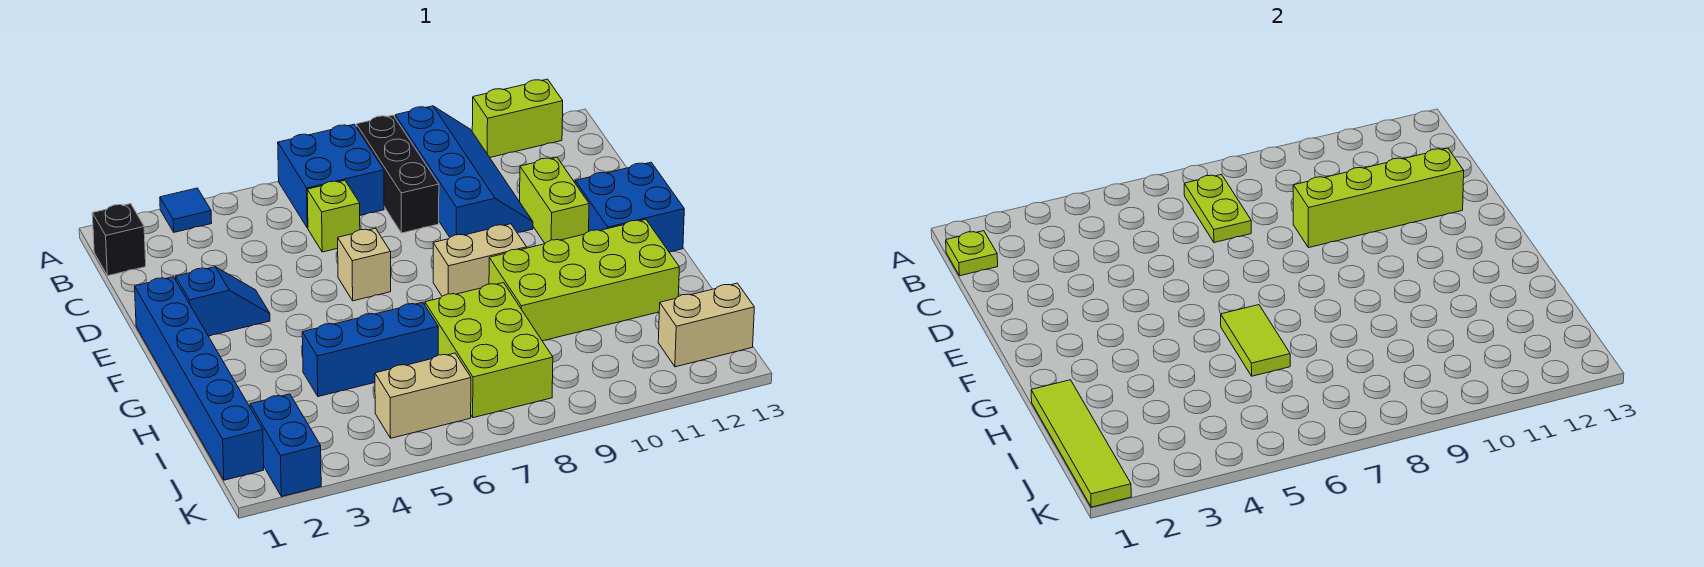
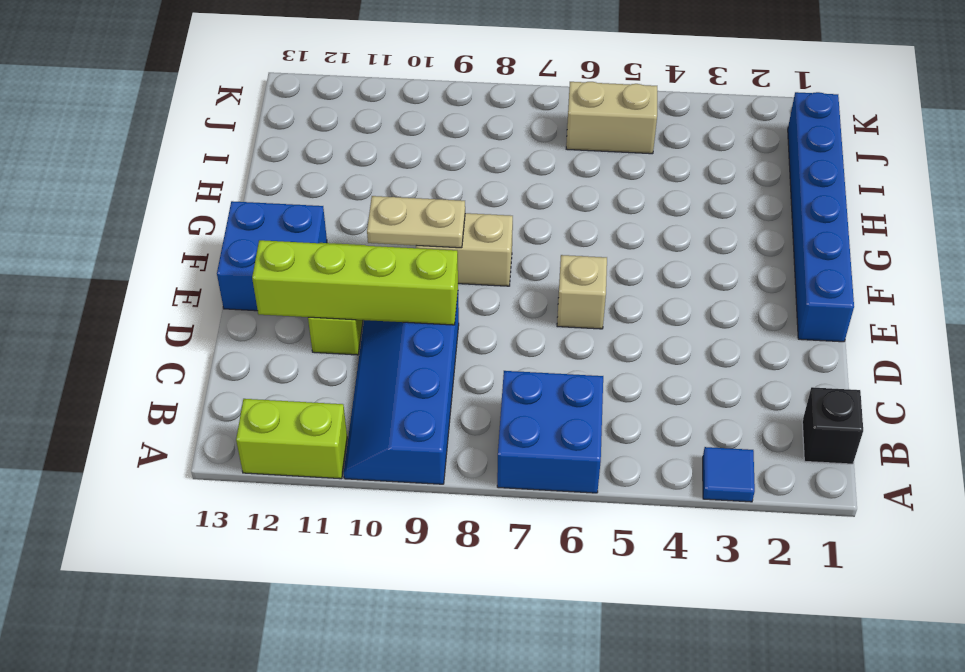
tan 1x2 plate [367,196,465,248] -> none
none -> black 1x3 brick [356,115,439,233]
none -> lime 1x1 brick [307,180,360,252]
none -> blue 1x2 slope [176,267,270,336]

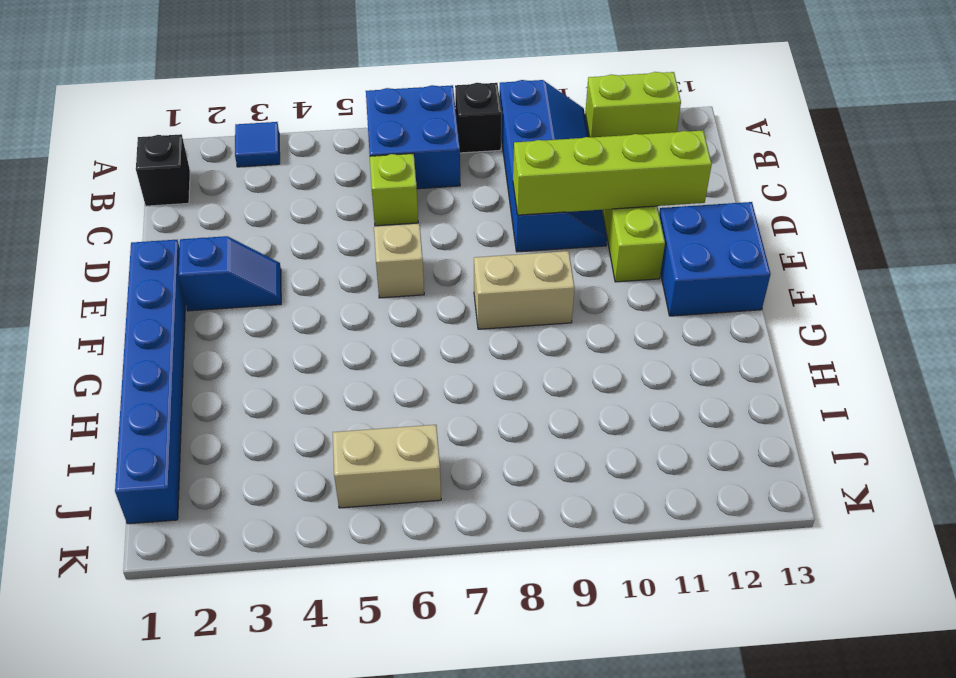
black 1x1 brick [455,83,502,153] -> black 1x3 brick [356,115,439,233]
none -> lime 2x4 brick [489,219,679,341]
none -> blue 1x3 brick [302,302,438,397]
none -> lime 2x3 brick [425,283,553,418]

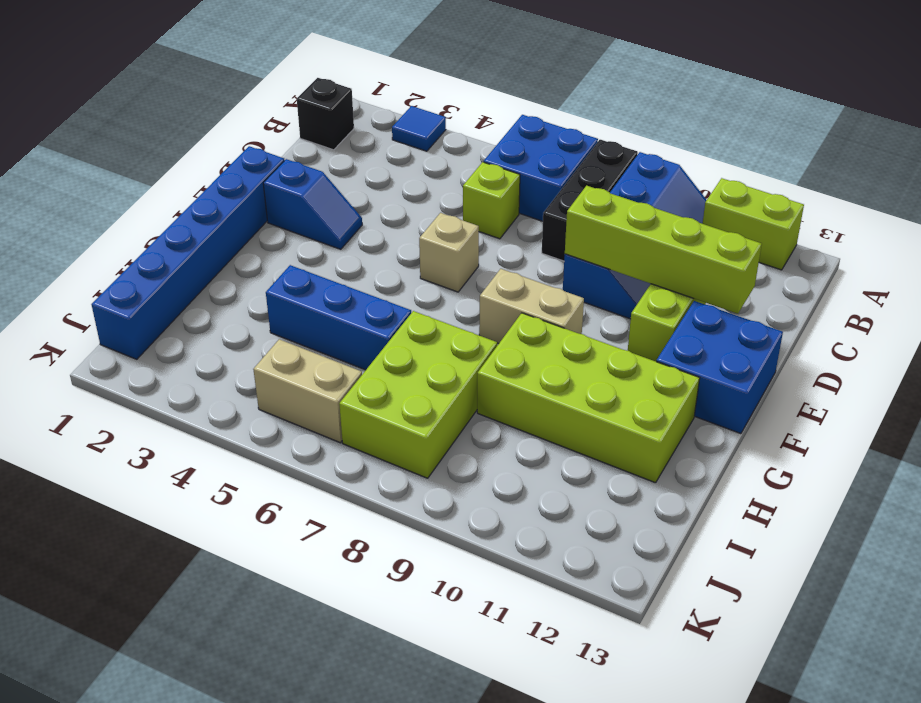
none -> blue 1x2 brick [250,394,321,497]
none -> tan 1x2 brick [658,283,754,367]
none -> lime 1x1 plate [946,231,998,276]

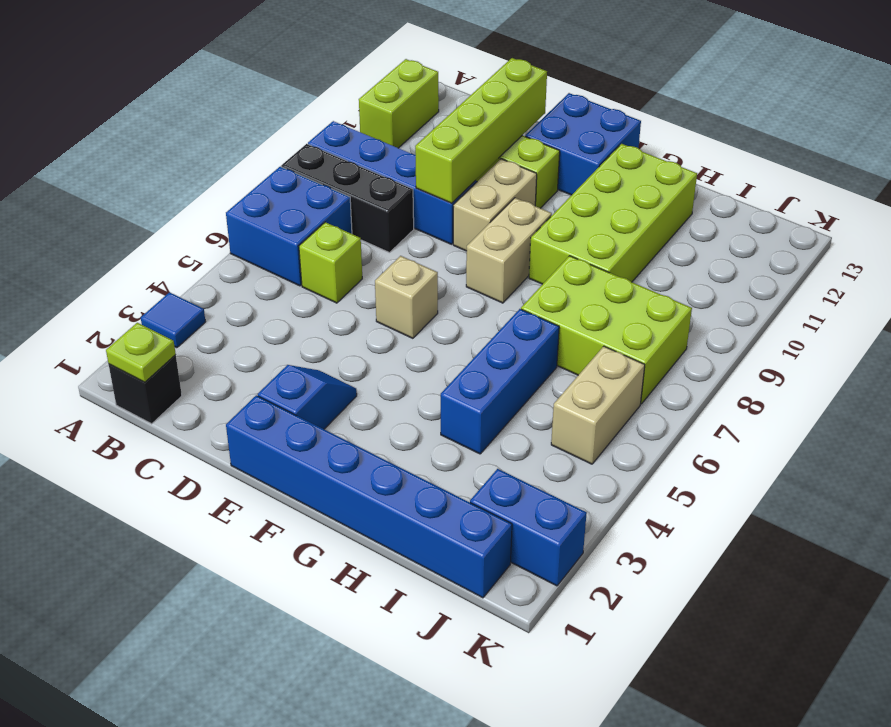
tan 1x2 brick [453,159,537,251] -> tan 1x2 brick moved to [658,283,754,367]
none -> lime 1x2 plate [1184,175,1251,243]
none -> lime 1x2 tile [1221,305,1290,376]
none -> lime 1x4 tile [1031,380,1131,507]

